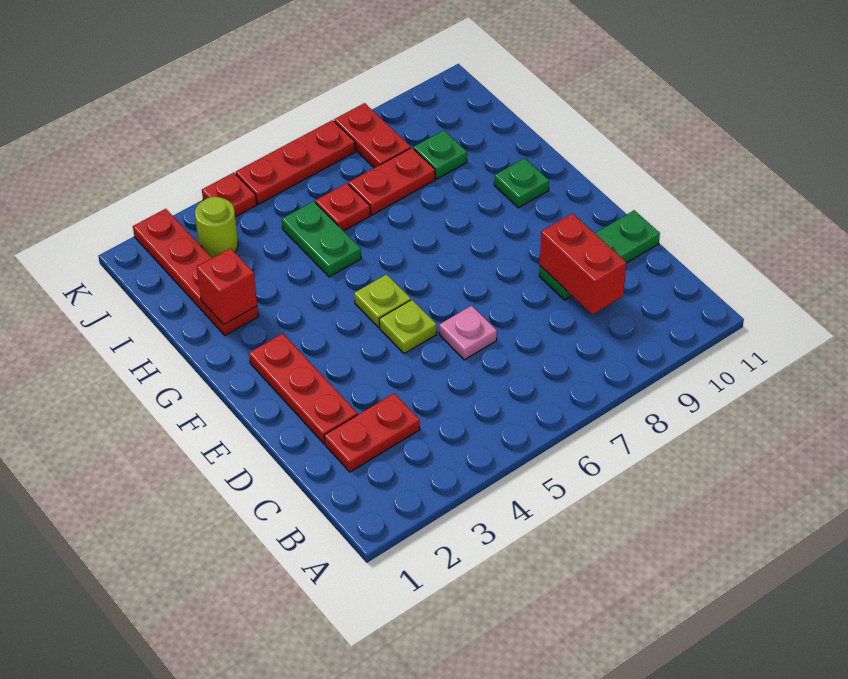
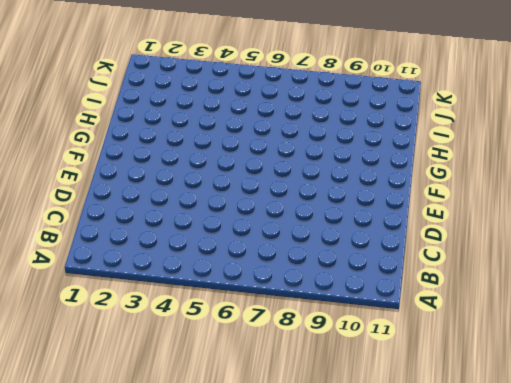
none -> red 1x2 plate [324,393,420,472]
none -> red 1x3 plate [249,334,358,444]
none -> pink 1x1 plate [439,306,497,360]

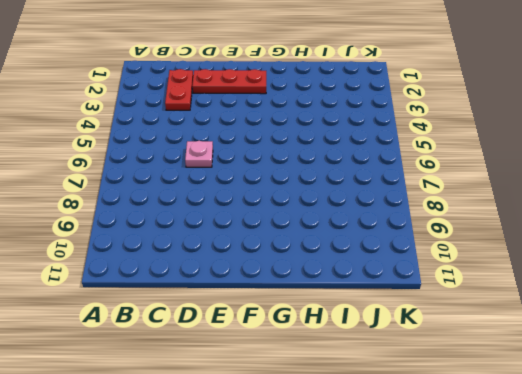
none -> green 1x3 plate [539,210,660,300]
none -> lime 1x1 plate [379,300,437,354]
none -> lime 1x1 plate [354,274,411,327]

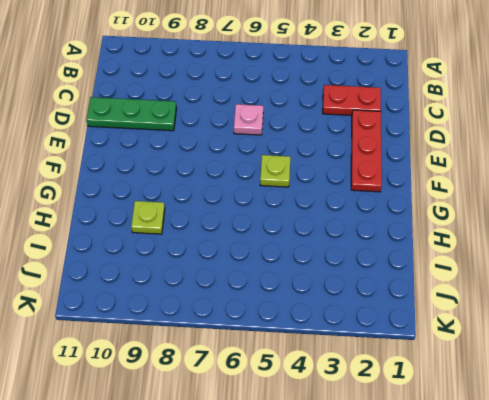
lime 1x1 plate [131,201,165,234] -> lime 1x1 plate moved to [379,300,437,354]
none -> green 1x1 plate [494,158,549,208]
none -> red 1x4 plate [133,209,258,335]
none -> green 1x2 plate [282,201,361,277]

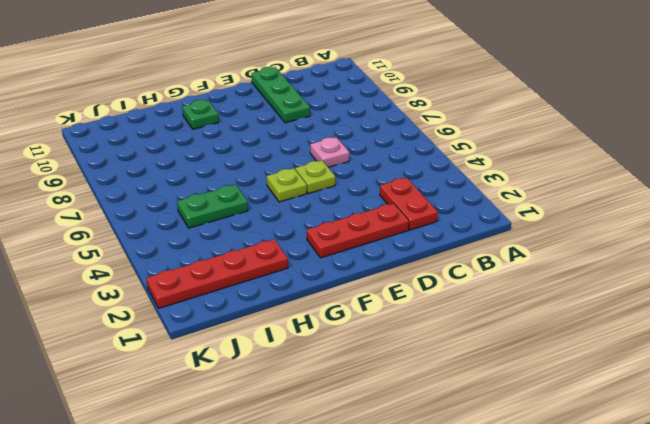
none -> red 1x1 plate [315,183,370,231]
none -> red 1x2 plate [349,148,435,215]
none -> green 1x1 plate [413,130,467,179]

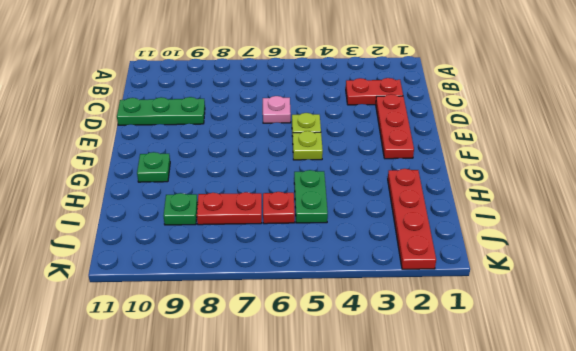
none -> lime 1x1 round brick [195,197,238,258]
none -> red 1x2 plate [334,103,411,168]
none -> red 1x1 plate [202,173,257,217]

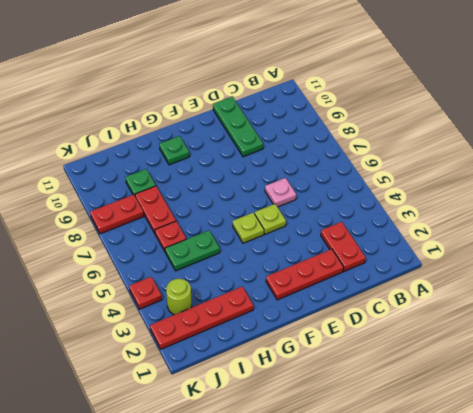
none -> red 1x3 plate [236,120,355,204]
none -> red 1x2 brick [540,213,626,315]
none -> red 1x1 brick [197,248,257,325]

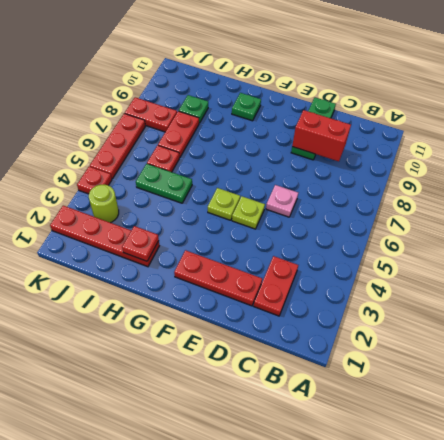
red 1x1 plate [122,226,159,261] -> red 1x1 brick [197,248,257,325]

